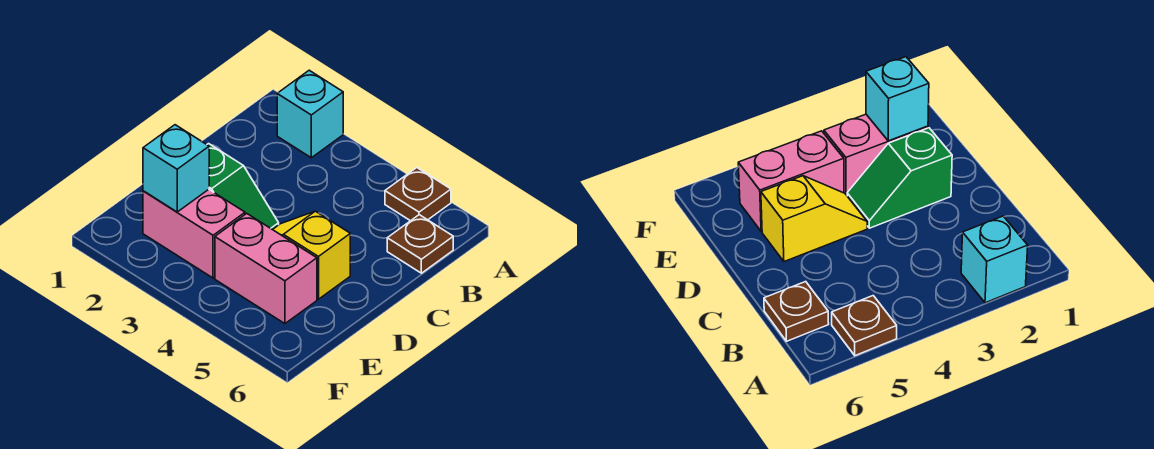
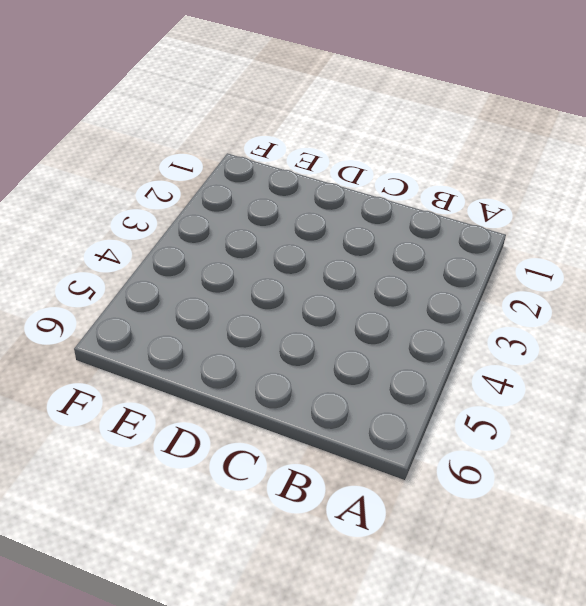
none -> cyan 1x1 brick [277,70,343,158]
none -> brown 1x1 plate [385,168,451,221]

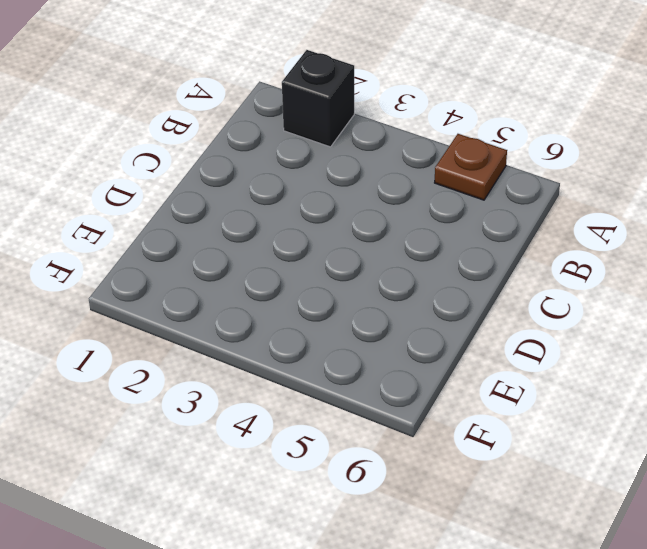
black 1x1 brick [282,50,354,147] -> cyan 1x1 brick [277,70,343,158]
none -> brown 1x1 plate [387,215,453,273]
none -> green 1x2 slope [207,144,279,230]

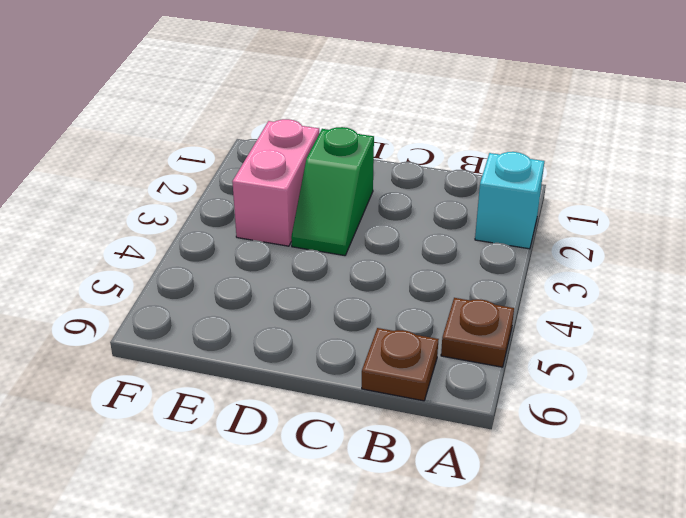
none -> yellow 1x2 slope [273,211,350,299]
none -> pink 1x2 brick [215,214,317,324]

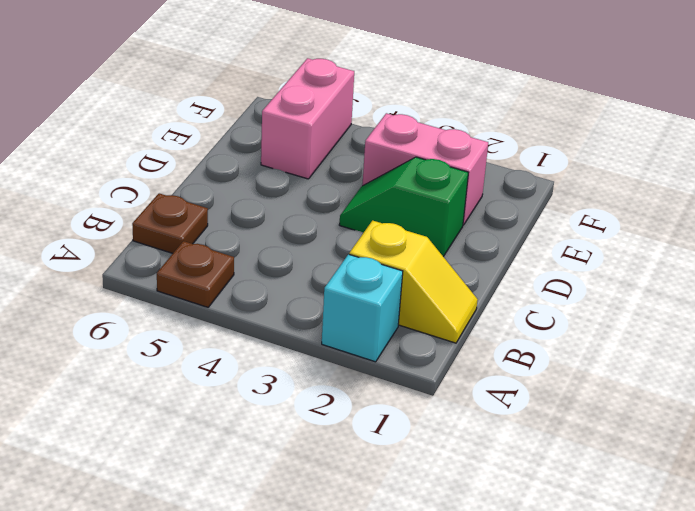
yellow 1x2 slope [349,221,478,343] -> yellow 1x2 slope moved to [273,211,350,299]
pink 1x2 brick [261,58,354,179] -> pink 1x2 brick turned to [215,214,317,324]
none -> cyan 1x1 brick [143,125,209,212]

